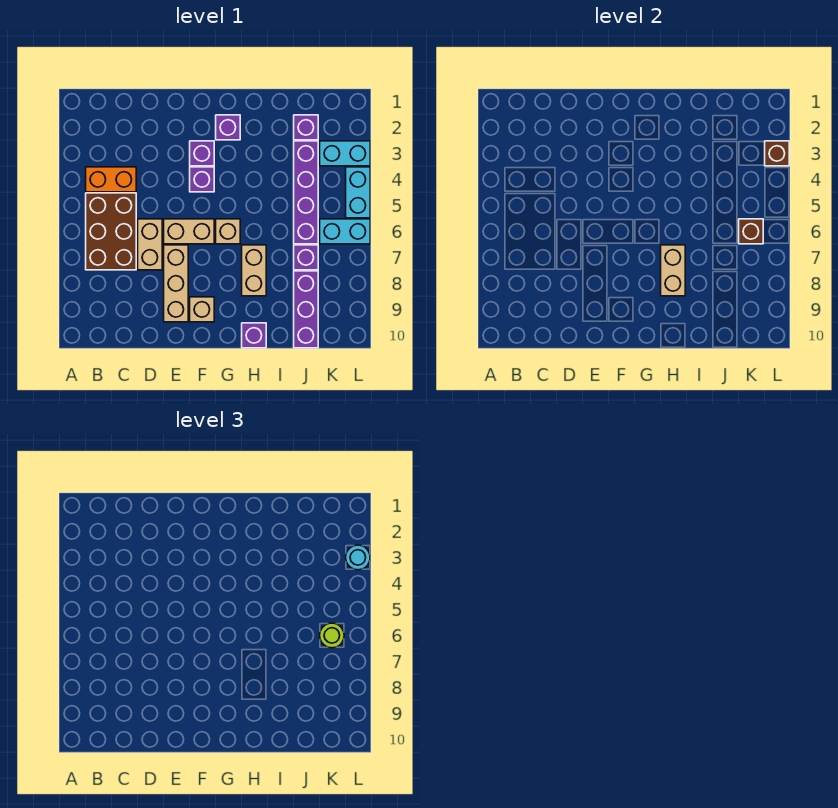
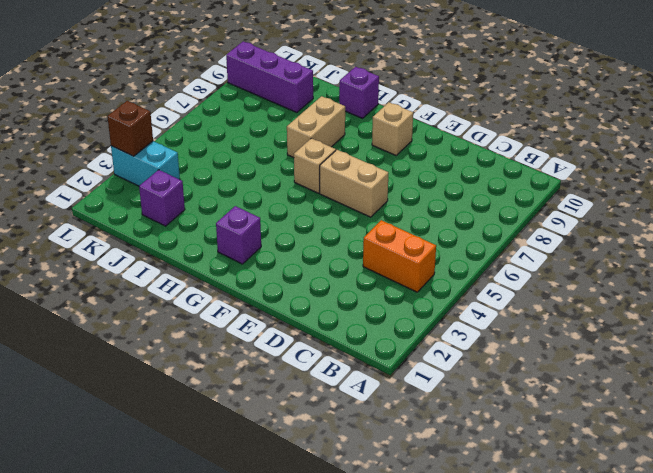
purple 1x3 brick [226,41,313,112] -> purple 1x3 brick turned to [294,271,318,348]
none -> brown 2x3 brick [86,193,136,270]
none -> tan 1x2 brick [138,219,162,270]
none -> tan 1x3 brick [164,245,188,322]

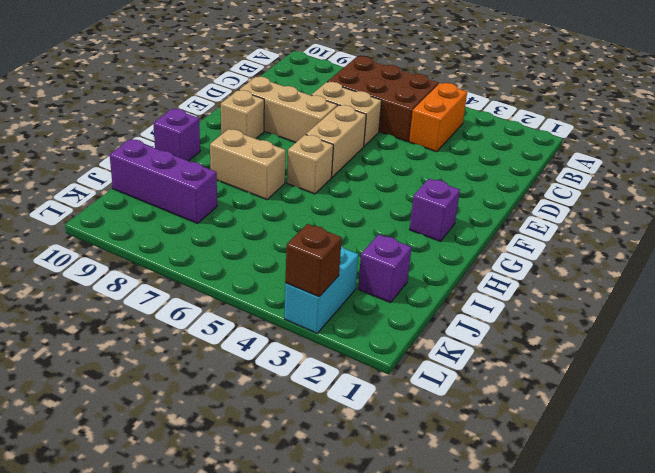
none -> purple 1x1 brick [190,141,214,166]
none -> purple 1x1 brick [190,167,214,192]
none -> purple 1x4 brick [294,141,318,244]

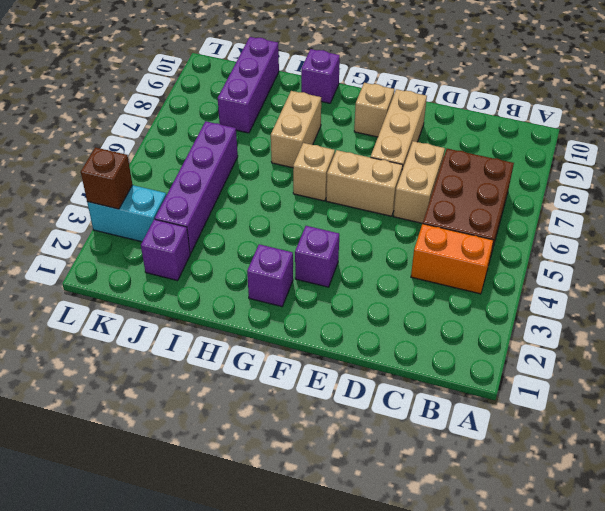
none -> purple 1x1 brick [190,167,214,192]
none -> purple 1x1 brick [294,245,318,270]
none -> cyan 1x2 brick [320,219,370,244]

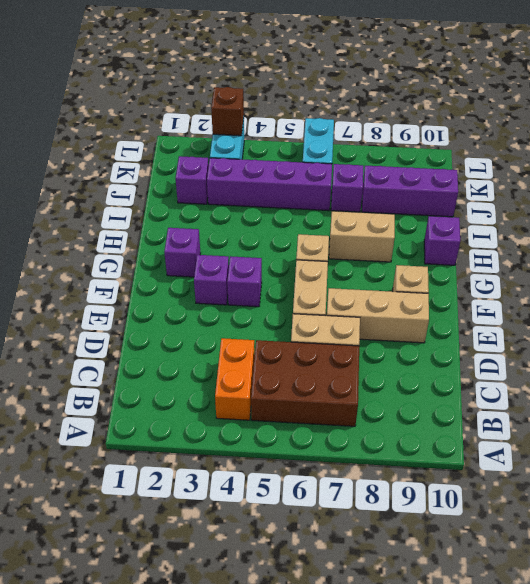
none -> cyan 1x2 brick [346,167,370,218]
none -> tan 1x2 brick [661,245,685,296]
none -> brown 1x1 brick [739,219,763,244]

